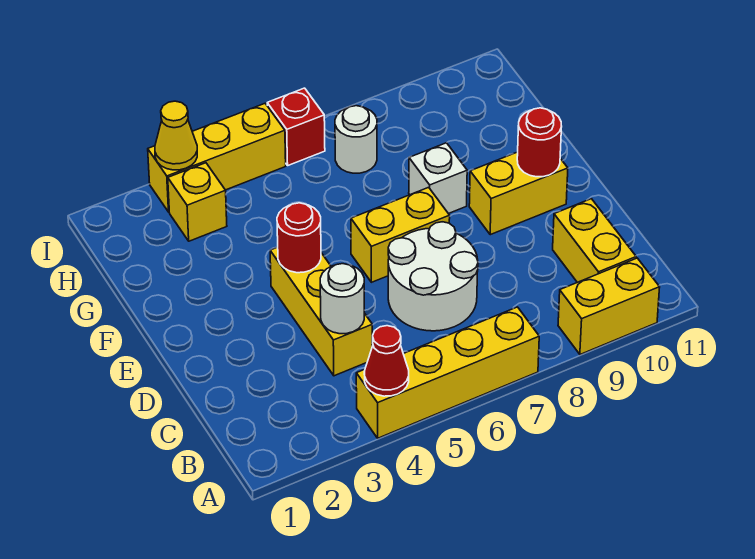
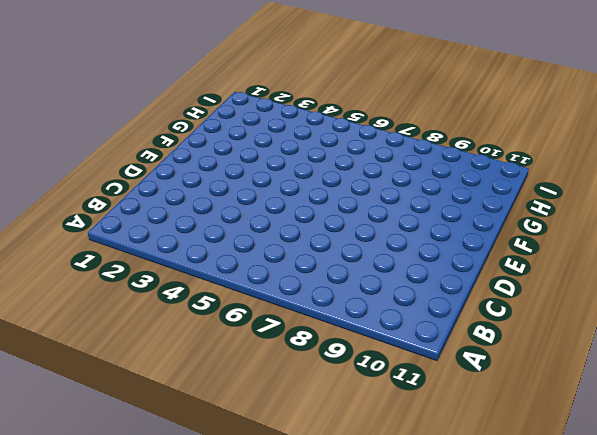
none -> yellow 1x4 brick [356,307,539,438]
none -> yellow 1x2 brick [558,258,660,354]
none -> yellow 1x2 brick [553,199,636,282]

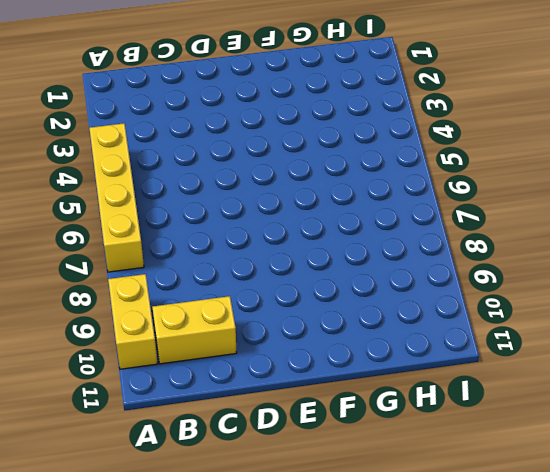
none -> yellow 1x3 brick [270,247,372,376]
none -> white 2x2 round brick [388,222,478,331]
none -> yellow 1x2 brick [351,187,450,282]

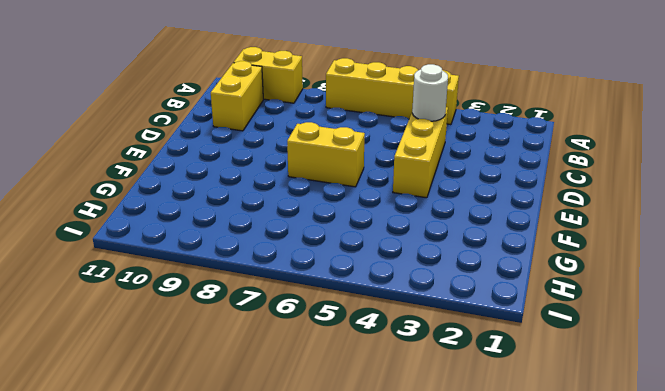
none -> white 2x2 round brick [388,222,478,331]
none -> yellow 1x2 brick [469,152,568,235]
none -> white 1x1 brick [409,143,467,214]

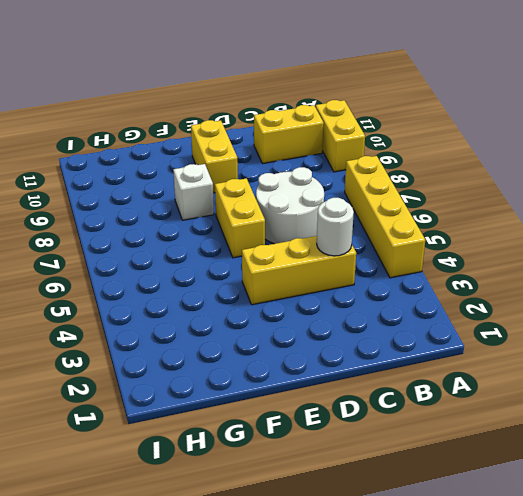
none -> yellow 1x1 brick [168,163,227,241]
none -> white 1x1 round brick [335,106,377,173]
none -> yellow 1x3 brick [148,104,286,212]

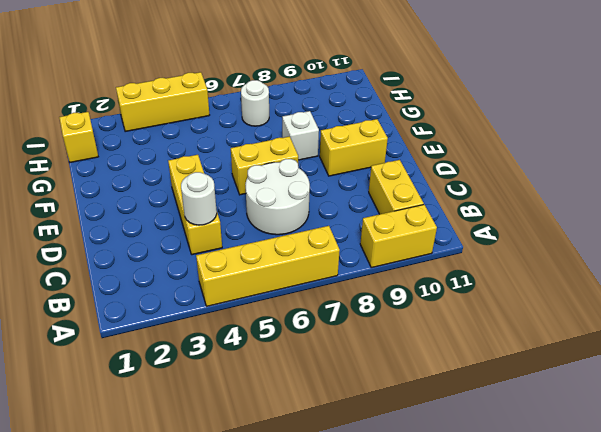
yellow 1x1 brick [59,112,98,162] -> yellow 1x1 brick moved to [168,163,227,241]
none -> red 1x1 brick [267,88,325,165]
none -> red 1x1 cone [364,326,409,396]
none -> red 1x1 round brick [277,203,321,273]

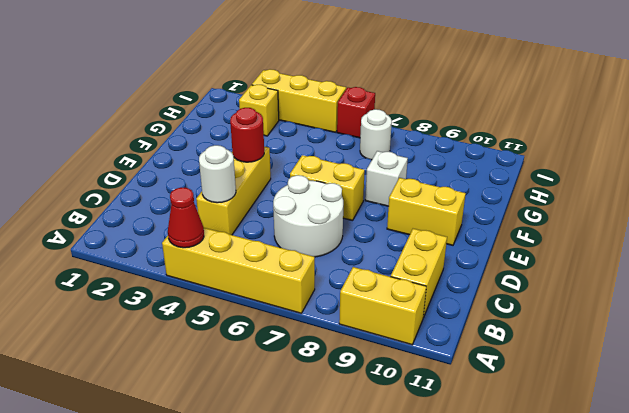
none -> red 1x1 round brick [517,108,562,177]
none -> yellow 1x1 cone [155,101,197,170]

